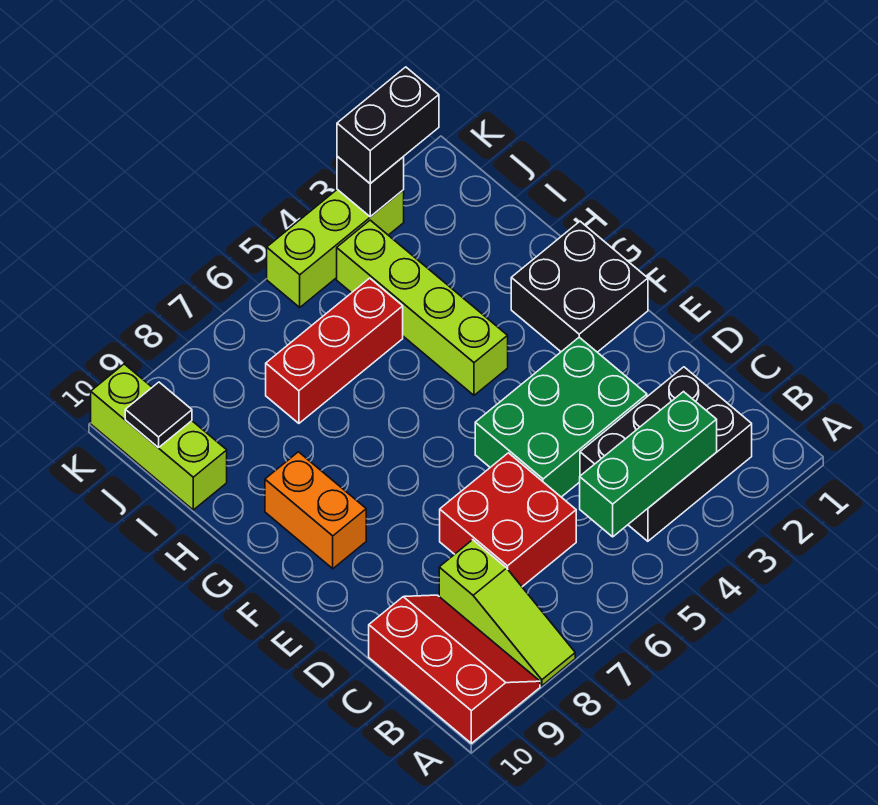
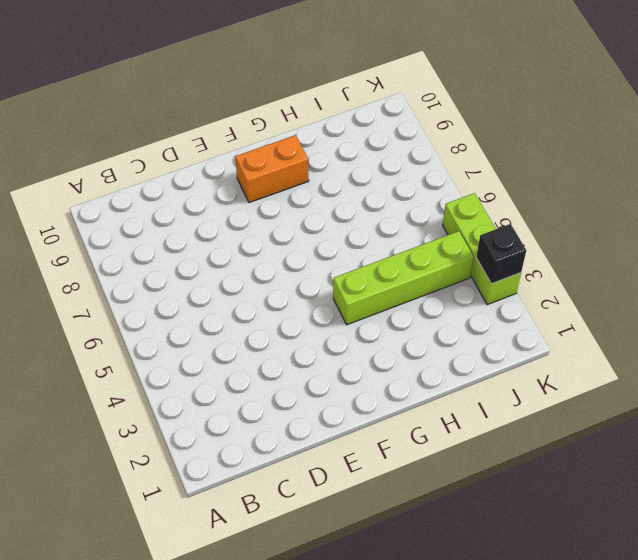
none -> lime 1x3 slope [439,540,575,686]
none -> red 2x3 slope [369,595,540,743]
none -> black 2x3 brick [580,367,752,541]

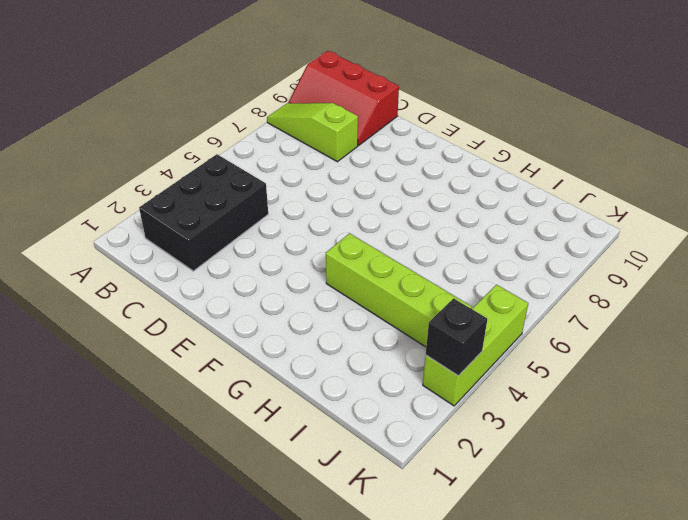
none -> red 2x2 brick [440,453,576,587]
none -> green 2x3 brick [475,337,647,497]
none -> black 2x2 brick [511,221,648,352]

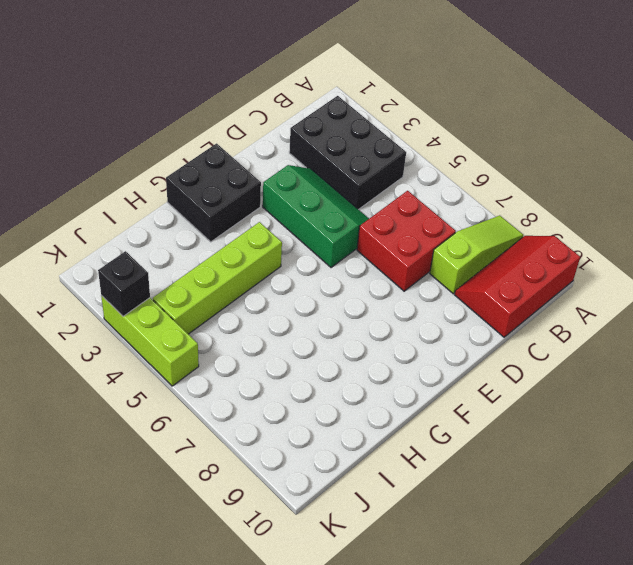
green 2x3 slope [263,165,369,268] -> green 2x3 brick [475,337,647,497]
none -> orange 1x2 brick [265,452,366,569]
none -> red 1x3 brick [266,278,403,423]
none -> lime 1x3 brick [91,364,227,510]

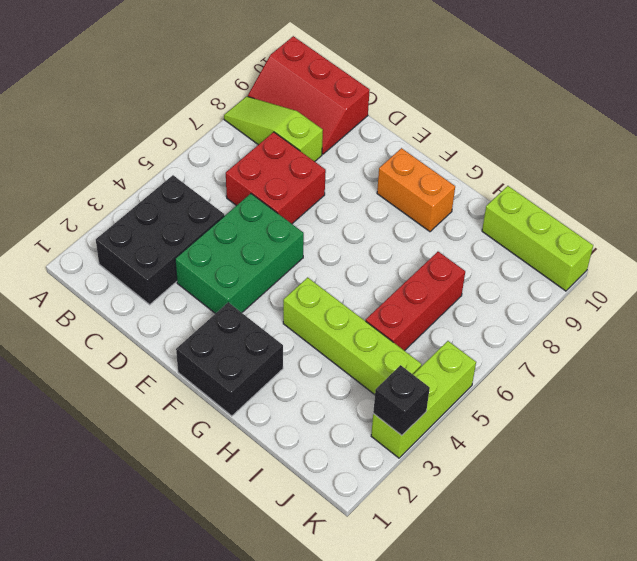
none -> green 1x3 brick [580,392,717,537]
none -> black 1x1 tile [125,382,192,448]
none -> black 1x2 brick [337,67,439,183]

